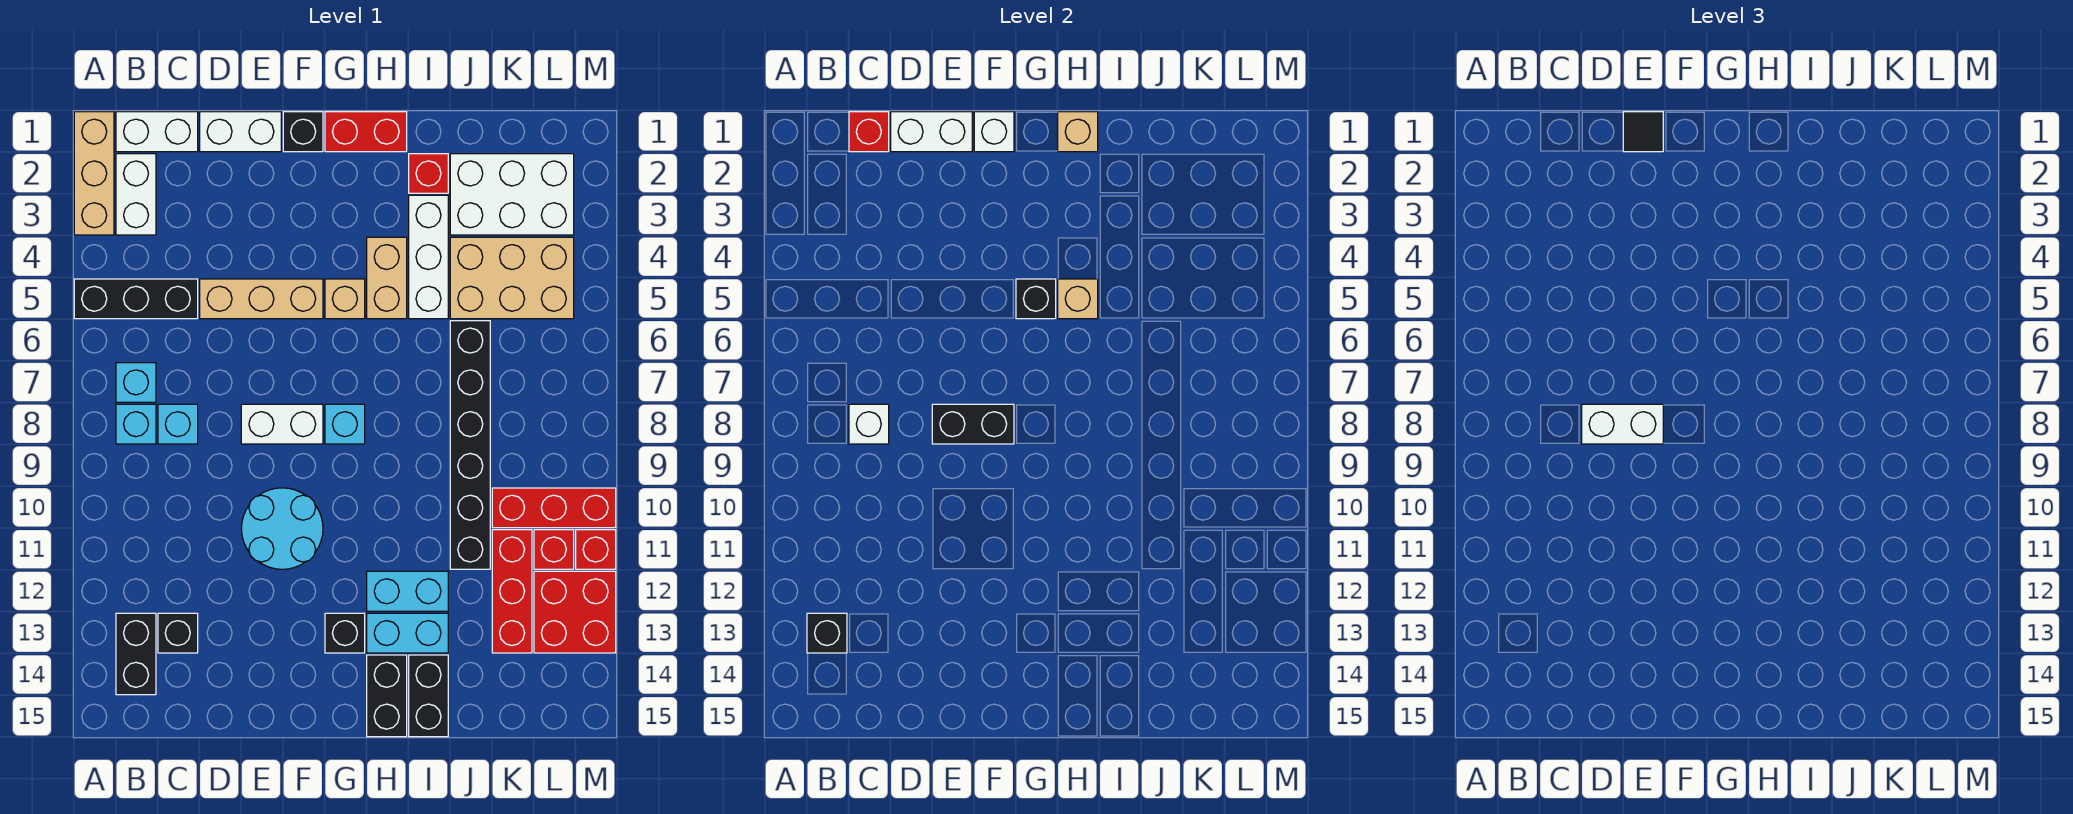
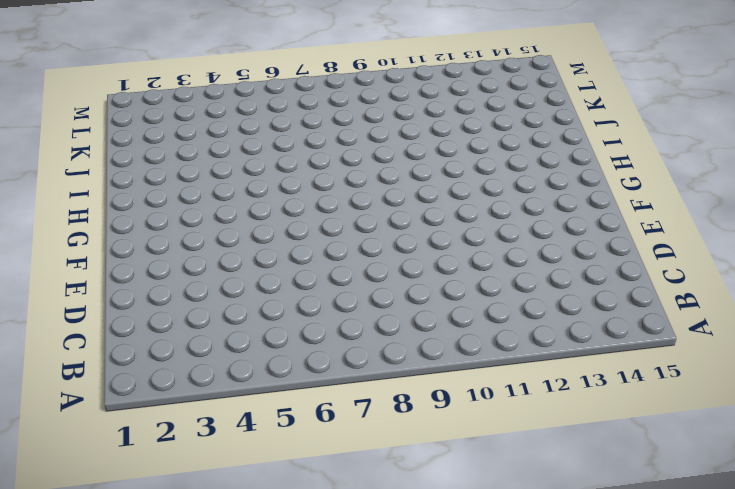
none -> tan 1x3 brick [74,112,114,235]
none -> black 1x3 brick [74,279,198,319]
none -> white 1x2 brick [116,112,198,152]
none -> white 1x2 brick [116,154,156,235]

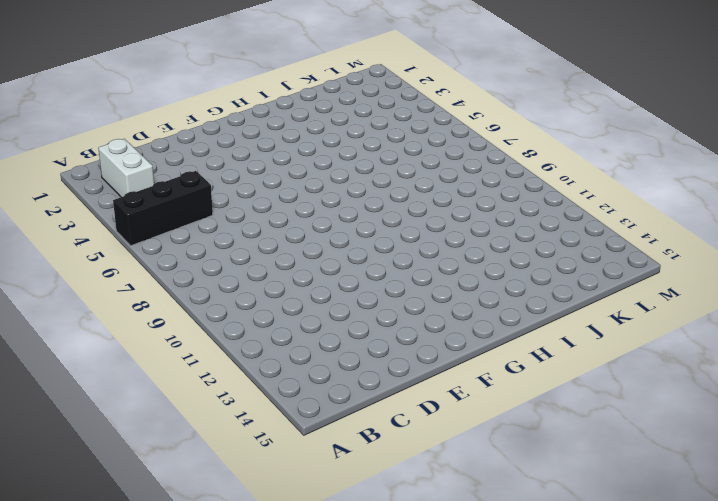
none -> tan 1x3 brick [74,112,114,235]
none -> white 1x2 brick [116,112,198,152]
none -> cyan 1x1 brick [116,363,156,402]
none -> cyan 1x1 brick [116,404,156,444]

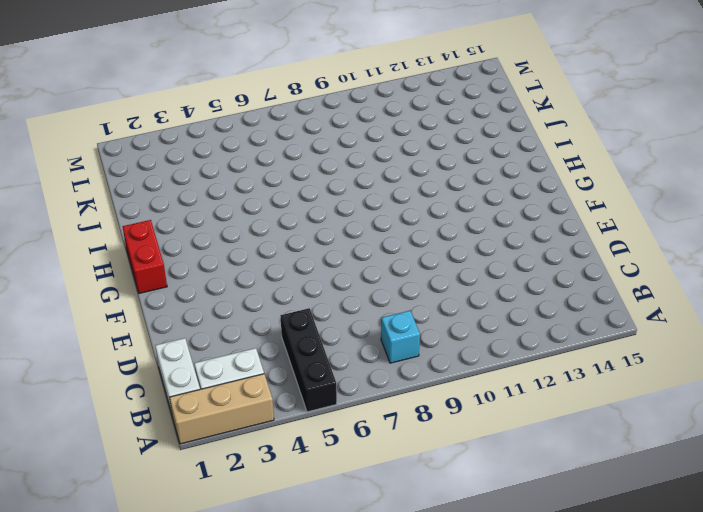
none -> cyan 1x1 brick [116,363,156,402]
none -> black 1x2 brick [116,613,156,695]
none -> cyan 1x1 brick [158,404,198,444]
none -> black 1x1 brick [158,613,198,653]

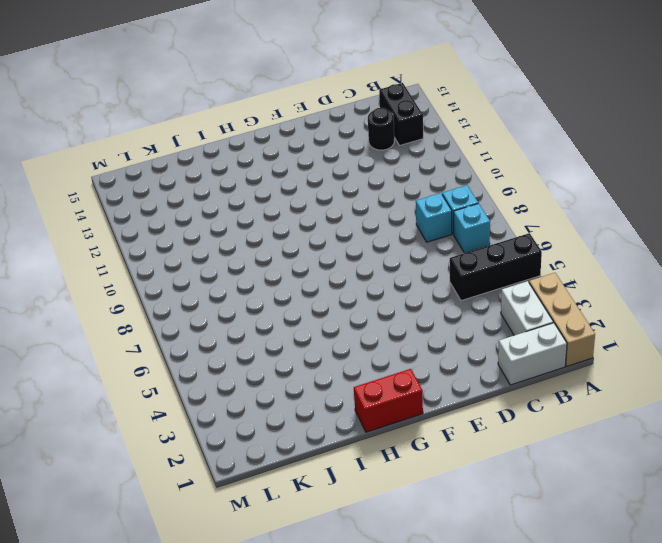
black 1x1 round brick [368,108,394,150] -> black 1x1 brick [158,613,198,653]
none -> white 1x2 brick [200,112,281,152]
none -> tan 1x3 brick [200,279,323,319]
none -> white 1x2 brick [241,404,323,444]
none -> cyan 2x2 round brick [241,488,323,569]

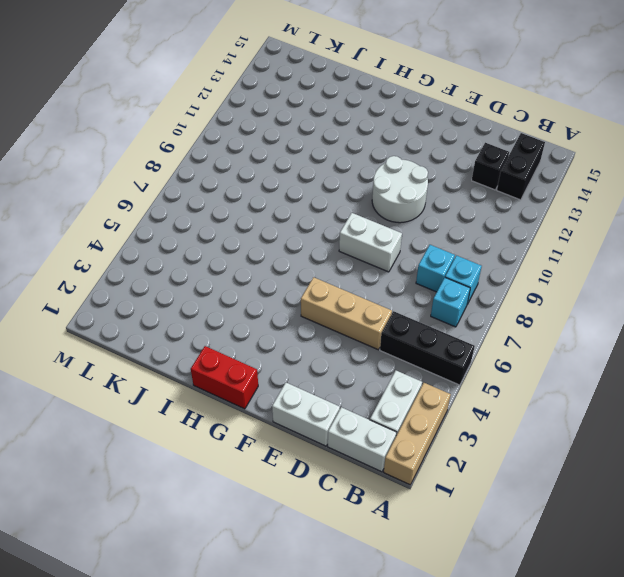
white 2x2 round brick [372,156,428,223] -> cyan 2x2 round brick [241,488,323,569]
none -> black 1x1 brick [283,112,323,152]
none -> tan 1x1 brick [325,279,365,319]
none -> cyan 1x1 brick [325,404,365,444]
none -> black 1x1 brick [325,613,365,653]

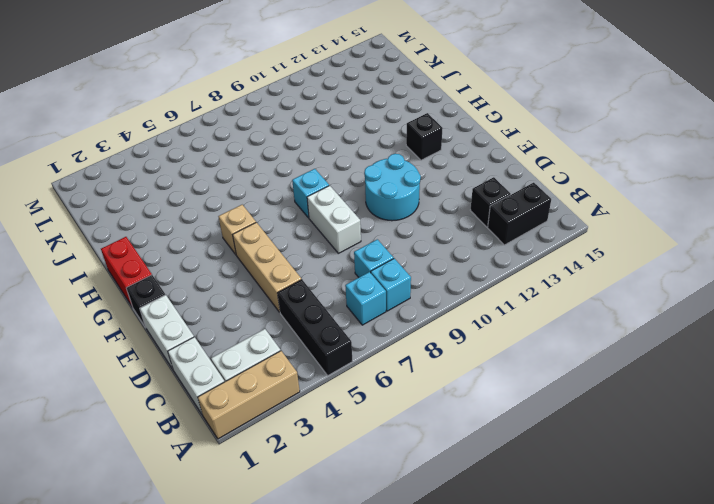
none -> tan 1x2 brick [367,237,407,319]
none -> cyan 1x2 brick [367,571,448,611]
none -> cyan 1x2 brick [367,613,448,653]
none -> black 1x2 brick [367,655,407,737]

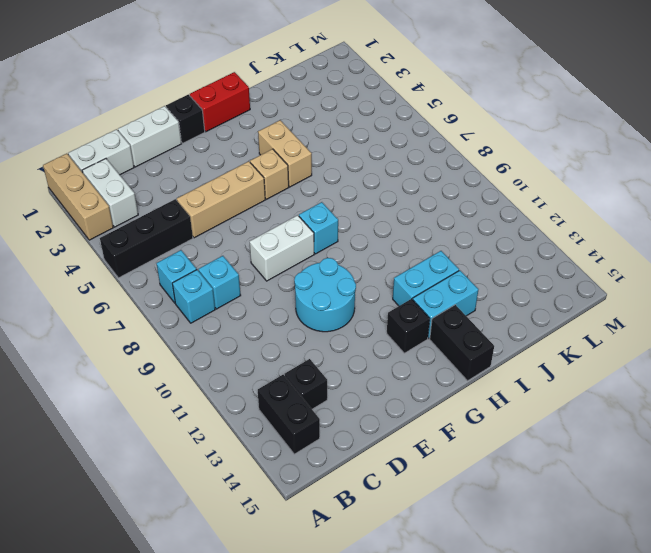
none -> red 1x1 brick [409,154,448,193]
none -> white 1x3 brick [409,195,448,319]
none -> black 1x2 brick [409,655,448,737]
none -> white 2x3 brick [450,154,574,235]

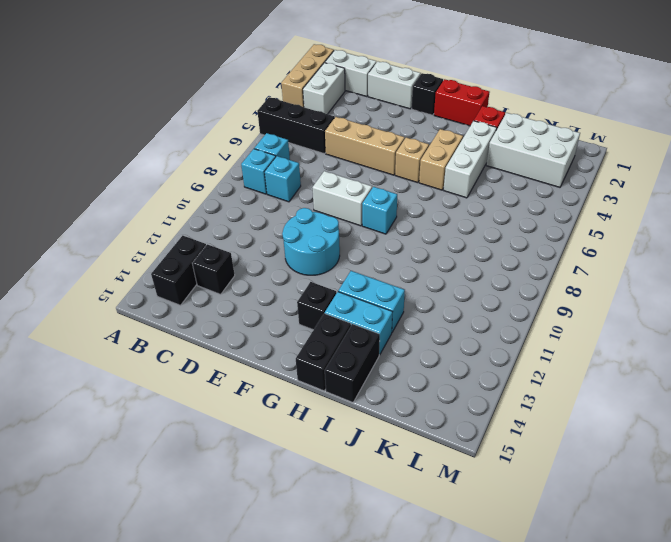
none -> tan 2x3 brick [450,237,574,319]
none -> black 1x6 brick [450,321,490,569]
none -> red 1x3 brick [492,488,616,528]
none -> red 1x3 brick [492,530,532,653]

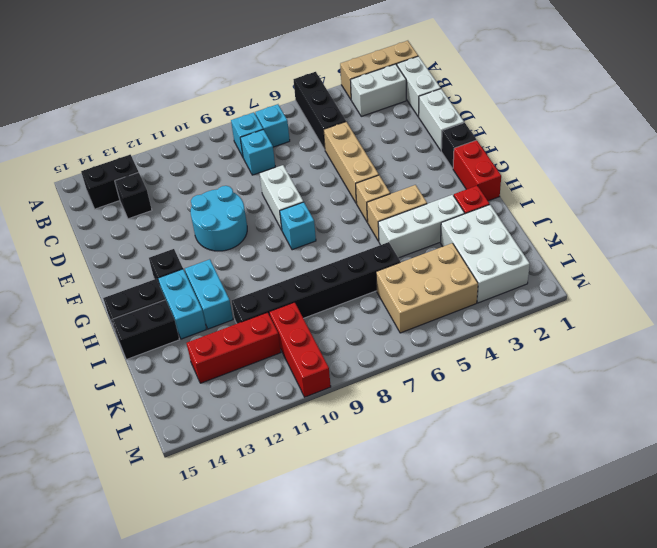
tan 2x3 brick [376,243,478,333] -> tan 2x3 brick turned to [450,237,574,319]
none -> red 1x1 brick [534,530,574,569]
none -> red 2x2 brick [534,571,616,653]
none -> red 1x1 brick [576,530,616,569]
none -> black 1x1 brick [807,613,847,653]

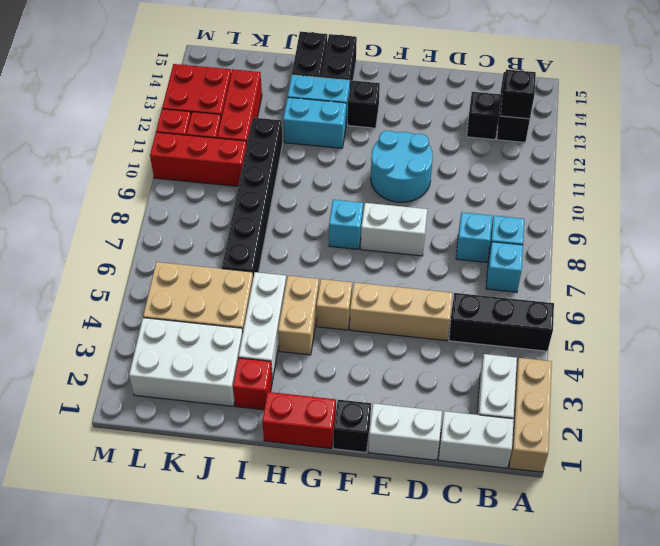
none -> red 1x1 brick [849,112,889,152]
none -> white 1x1 brick [849,404,889,444]
none -> white 1x2 brick [891,112,972,152]
none -> black 1x2 brick [932,404,1014,444]

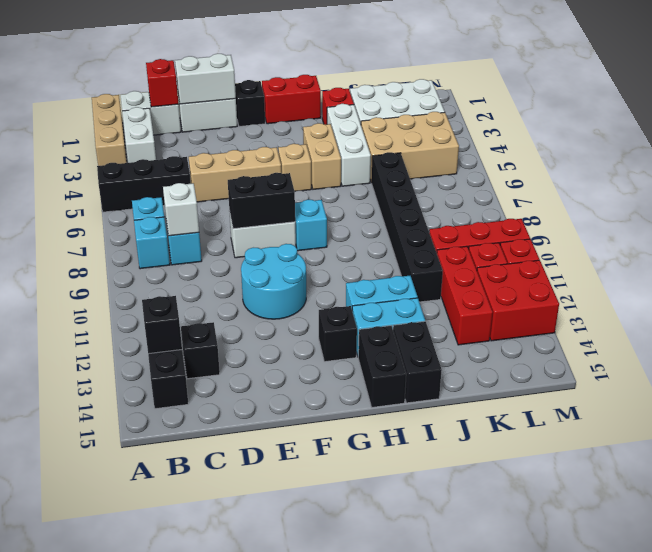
none -> white 1x1 brick [974,112,1014,152]
none -> black 1x1 brick [1016,279,1056,319]
none -> tan 1x1 brick [1058,112,1098,152]
none -> tan 1x1 brick [1058,279,1098,319]

